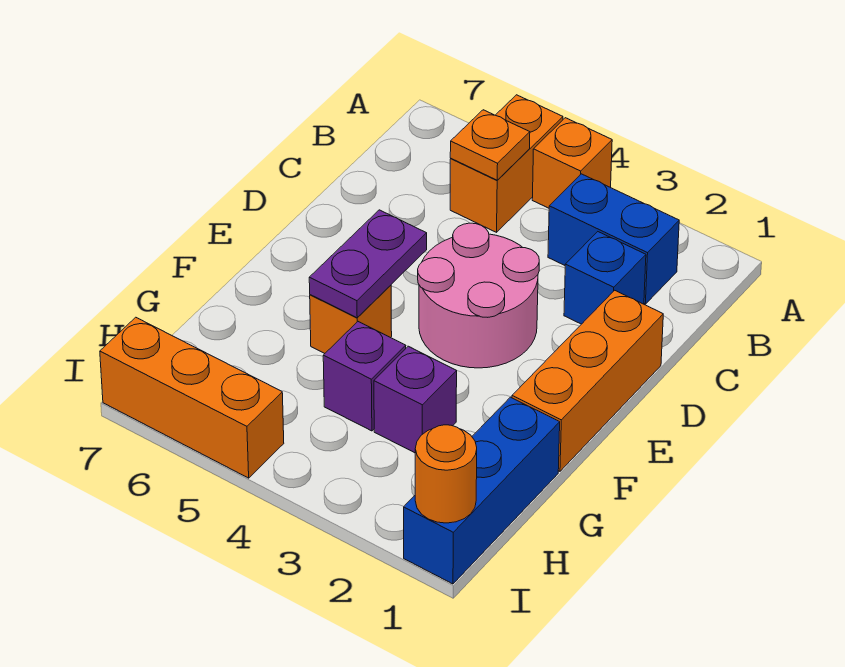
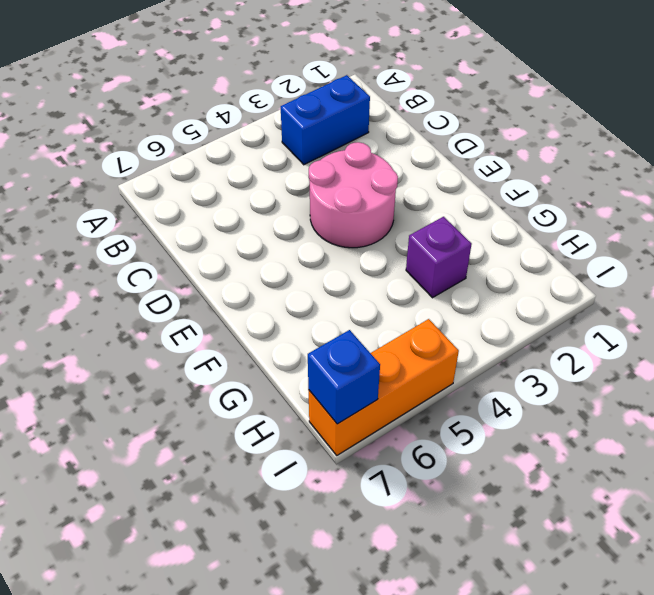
blue 1x1 brick [308,330,380,424] -> blue 1x1 brick moved to [564,232,646,324]
none -> orange 1x1 brick [532,118,612,208]
none -> orange 1x2 brick [450,95,563,232]
none -> orange 1x3 brick [512,290,663,471]

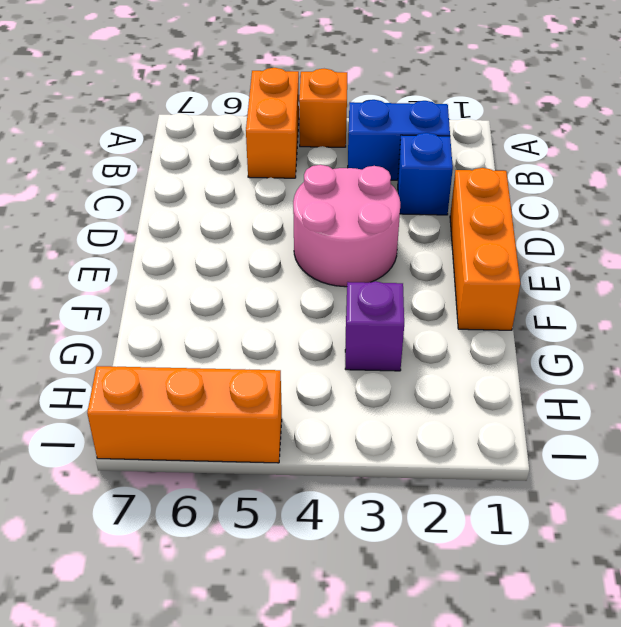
none -> orange 1x1 brick [310,285,392,353]
none -> blue 1x3 brick [404,397,560,584]
none -> purple 1x1 brick [323,322,406,431]

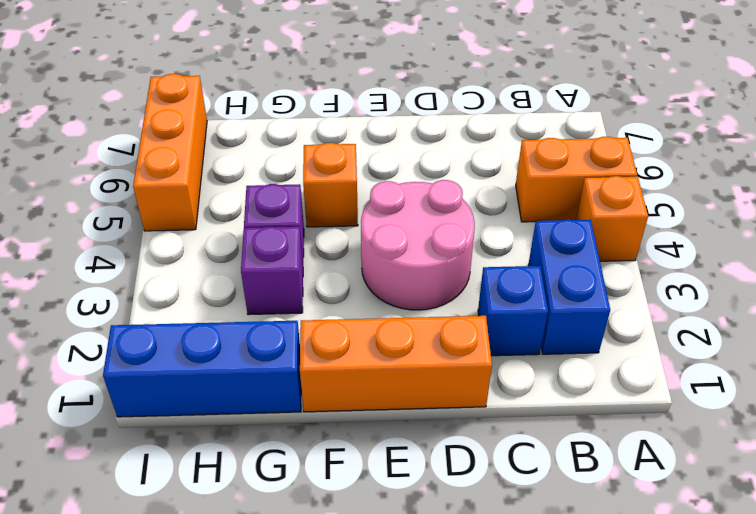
none -> orange 1x1 plate [450,110,530,180]
none -> purple 1x2 plate [309,210,427,318]
none -> orange 1x1 round brick [415,425,477,523]

